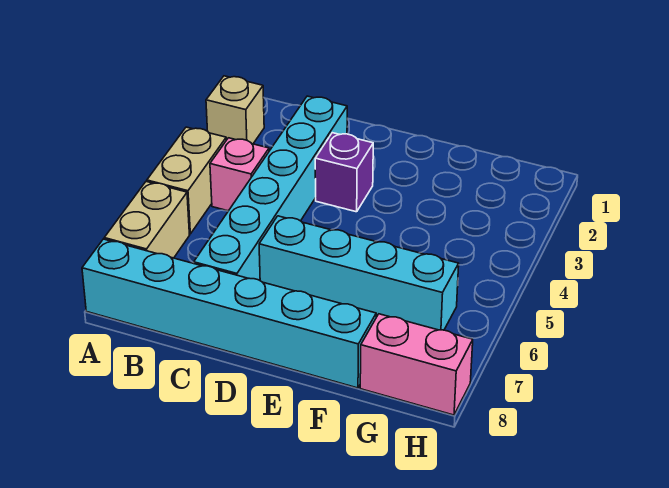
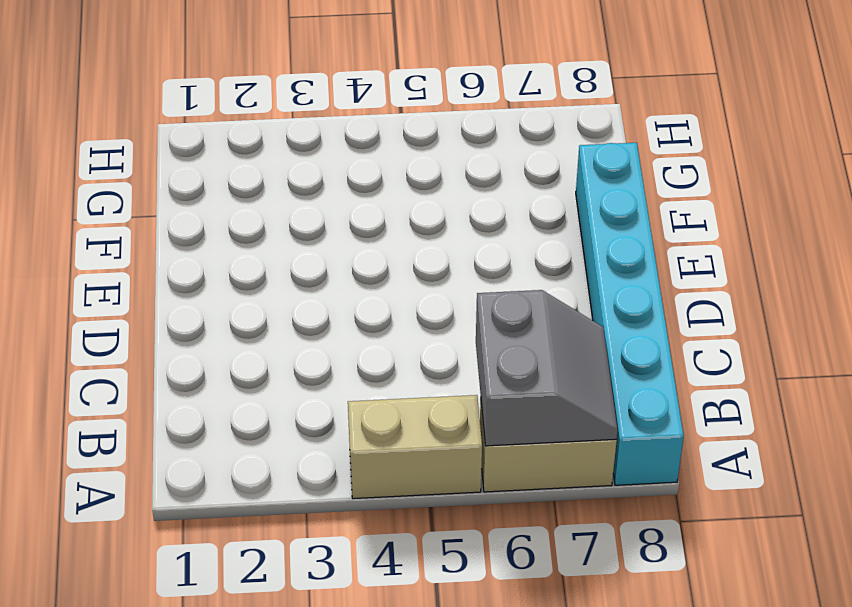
grey 2x2 slope [476,290,618,446] -> none
none -> tan 1x1 brick [206,76,264,144]
none -> pink 1x1 brick [210,138,269,211]

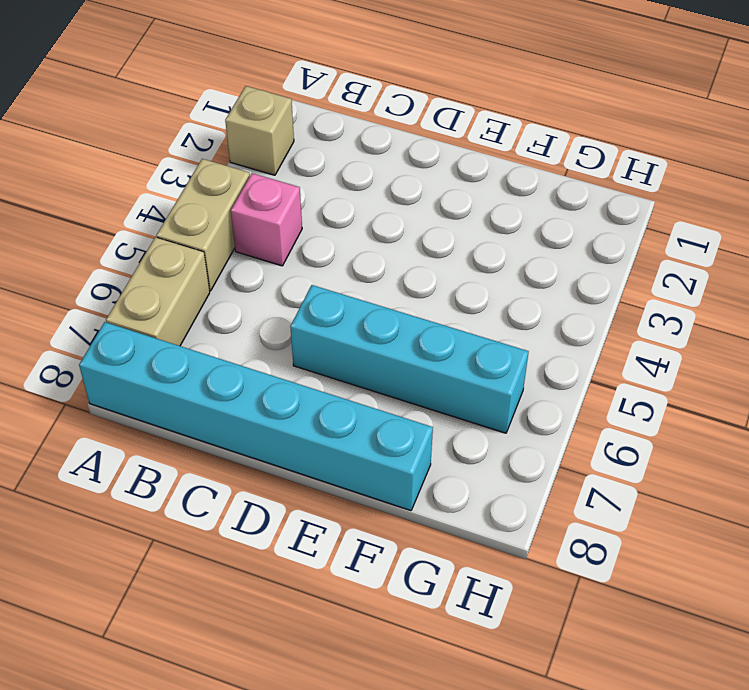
none -> cyan 1x6 brick [194,96,347,280]
none -> purple 1x1 brick [315,133,373,212]

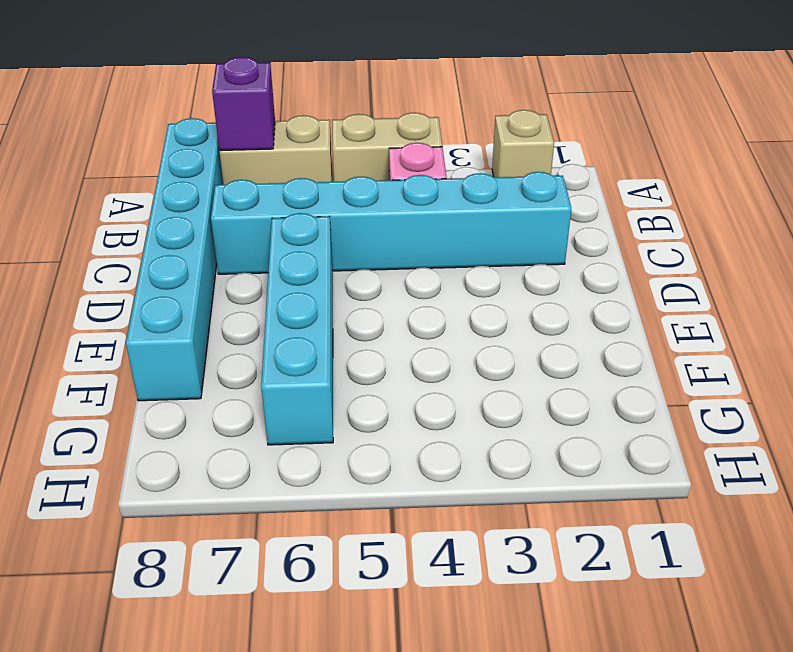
purple 1x1 brick [212,57,275,151] -> purple 1x1 brick moved to [315,133,373,212]
none -> pink 1x2 brick [360,314,473,415]

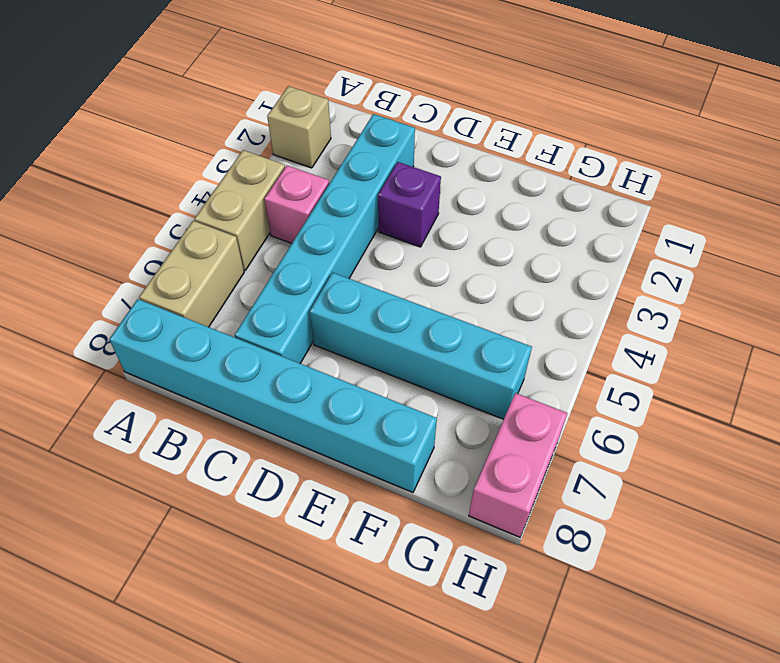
pink 1x2 brick [469,393,567,537] -> pink 1x2 brick turned to [360,314,473,415]

